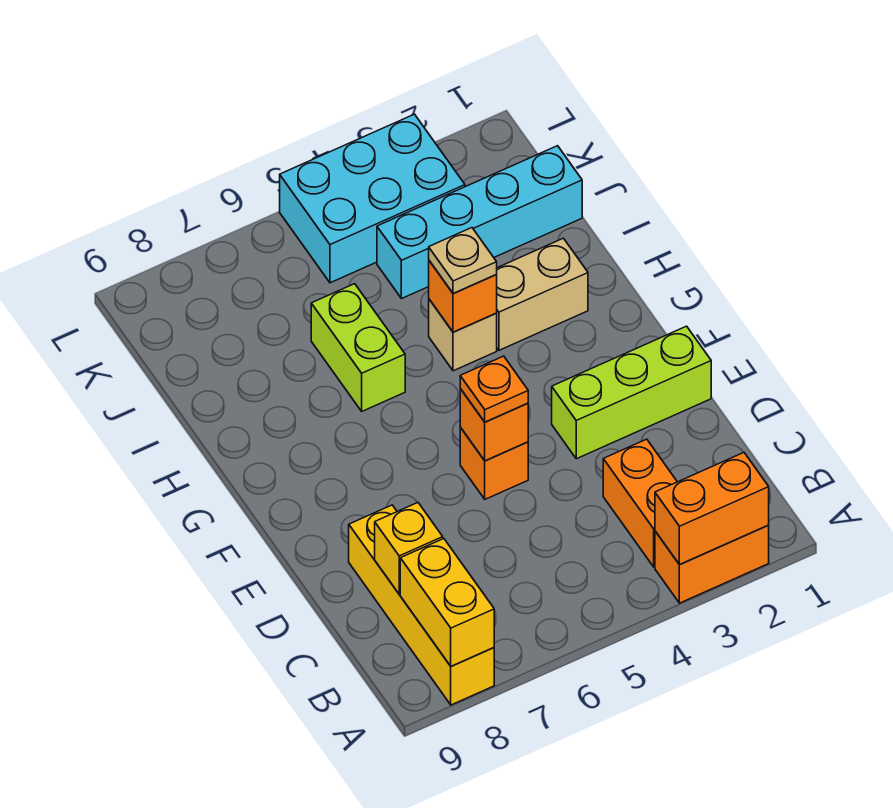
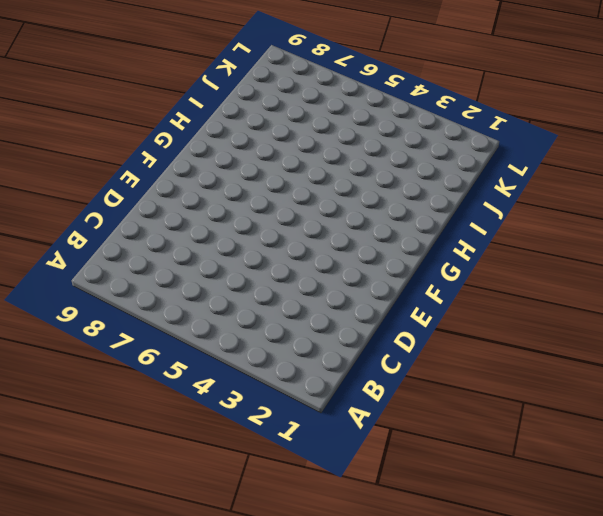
none -> orange 1x2 brick [655,525,769,603]
none -> yellow 1x4 brick [349,505,494,705]
none -> orange 1x2 brick [603,439,677,567]

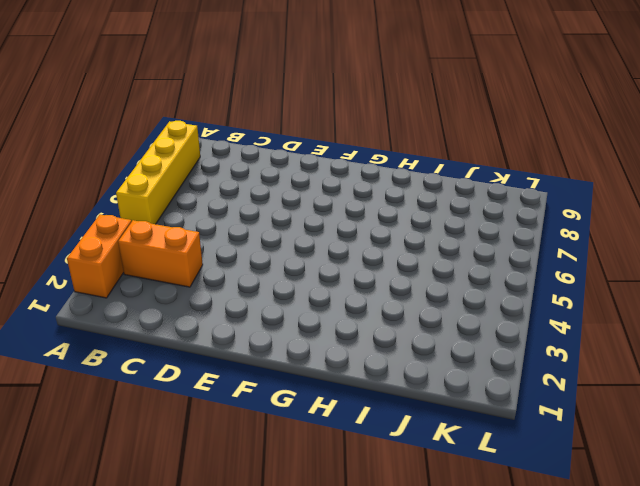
yellow 1x4 brick [116,121,200,224] -> yellow 1x4 brick turned to [349,505,494,705]
none -> lime 1x3 brick [552,326,711,459]
none -> orange 1x1 brick [460,427,528,499]
none -> tan 1x2 brick [497,238,588,350]

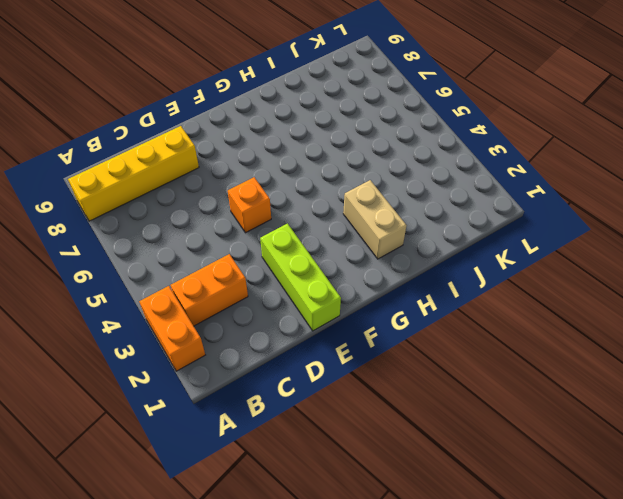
none -> tan 1x1 brick [429,299,497,371]
none -> lime 1x2 brick [311,284,405,411]
none -> cyan 1x4 brick [377,146,582,299]

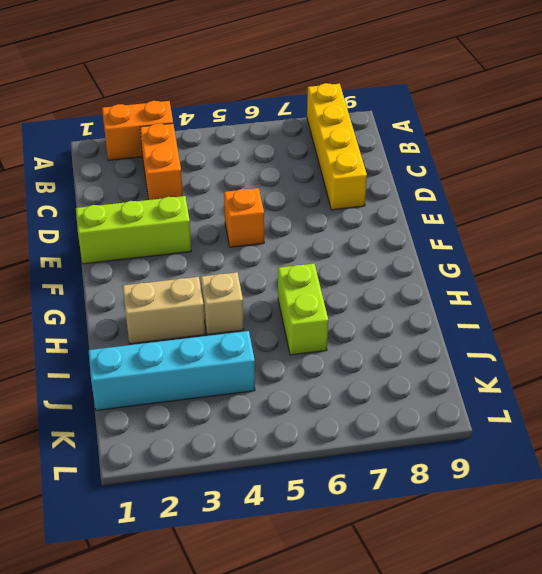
none -> cyan 2x3 brick [280,114,465,283]
none -> orange 1x2 brick [655,453,769,565]
none -> yellow 1x2 brick [400,539,494,666]

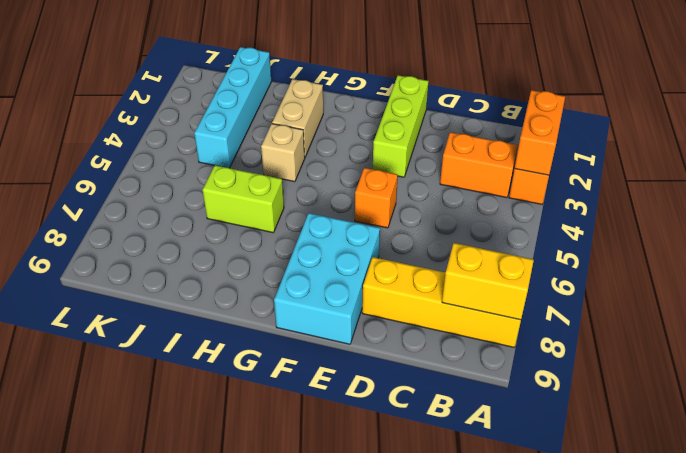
cyan 2x3 brick [274,213,380,344] -> cyan 2x3 brick moved to [280,114,465,283]
none -> yellow 1x1 brick [375,503,443,594]
none -> orange 1x1 brick [460,389,528,461]
none -> orange 1x1 brick [429,261,497,332]

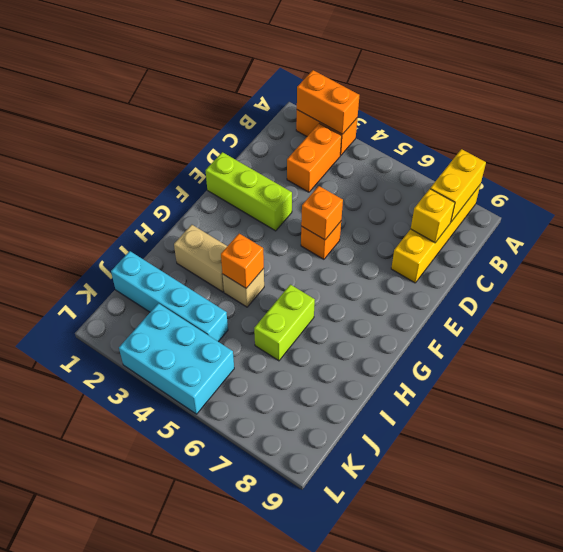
none -> orange 1x1 plate [460,356,528,422]
none -> tan 1x1 plate [429,228,497,293]

